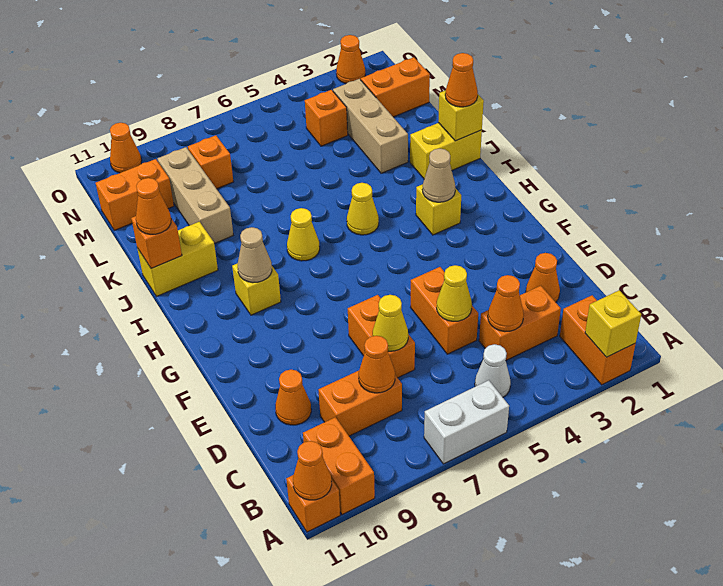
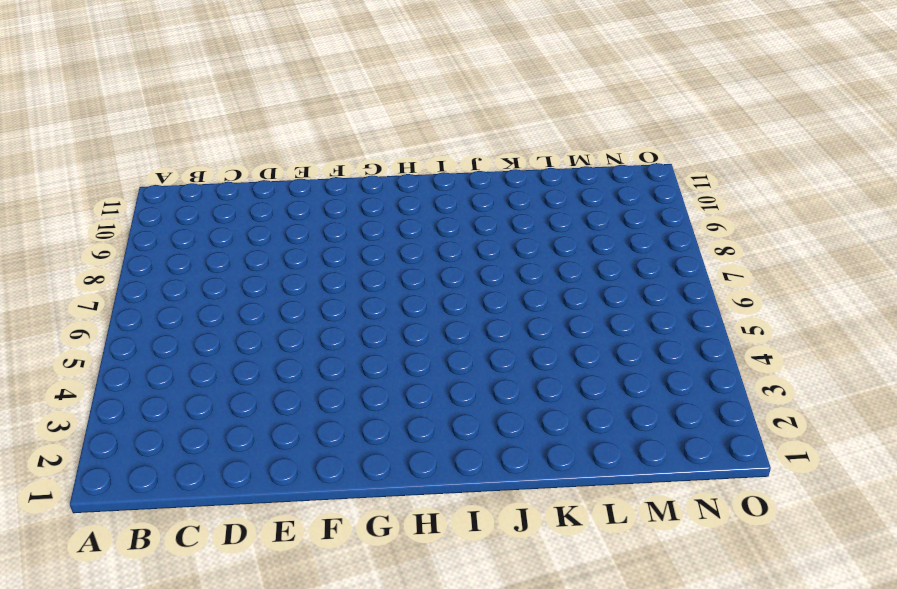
none -> orange 1x2 brick [560,295,636,385]
none -> white 1x2 brick [424,380,509,464]
none -> orange 1x2 brick [303,417,375,515]
none -> orange 1x1 brick [286,475,340,532]

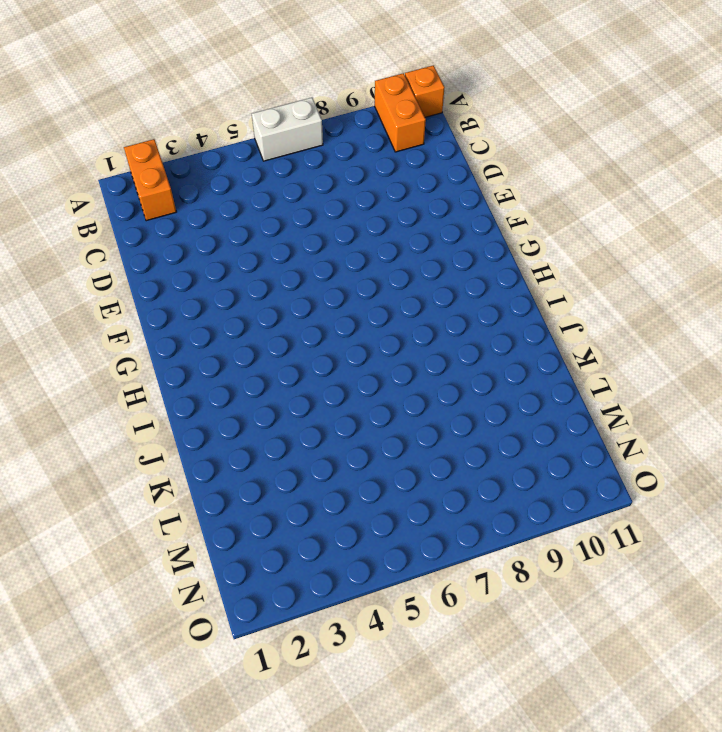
none -> white 1x1 cone [475,344,511,397]
none -> orange 1x2 brick [479,286,561,360]
none -> orange 1x2 brick [318,371,402,436]
none -> orange 1x1 cone [526,253,560,302]

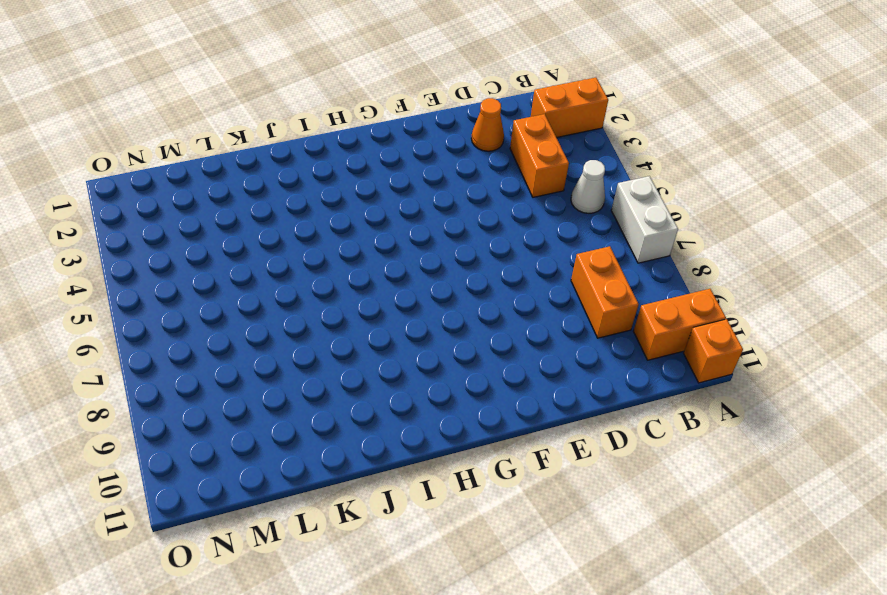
none -> orange 1x2 brick [411,267,478,354]
none -> orange 1x2 brick [348,295,415,378]
none -> orange 1x1 cone [275,370,311,425]
none -> yellow 1x1 brick [416,184,461,235]

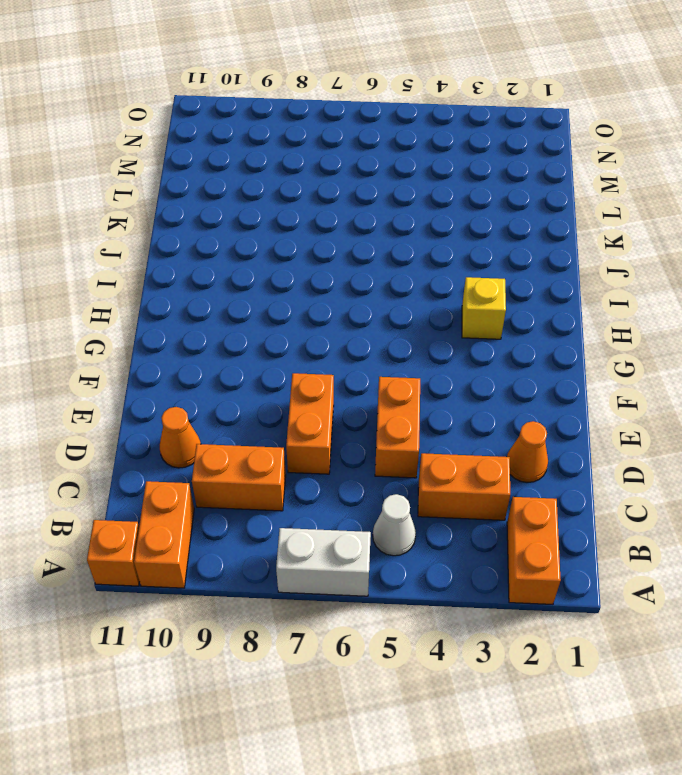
none -> yellow 1x1 brick [232,263,281,315]
none -> yellow 1x1 cone [347,183,379,235]
none -> yellow 1x1 cone [287,208,320,261]
none -> yellow 1x2 brick [410,123,482,179]

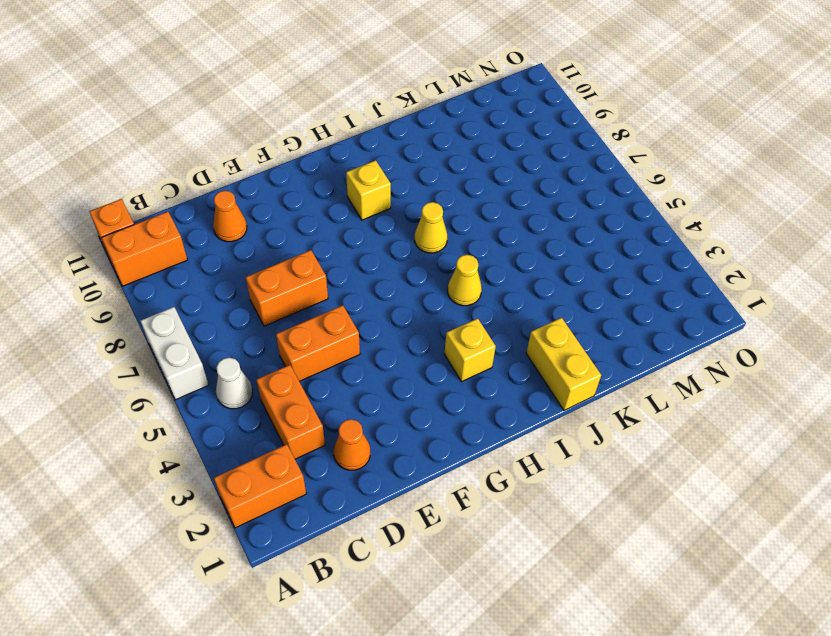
none -> orange 1x2 brick [318,371,402,436]
none -> yellow 1x2 brick [137,222,218,297]
none -> tan 1x3 brick [333,79,408,173]
none -> tan 1x3 brick [157,147,233,244]

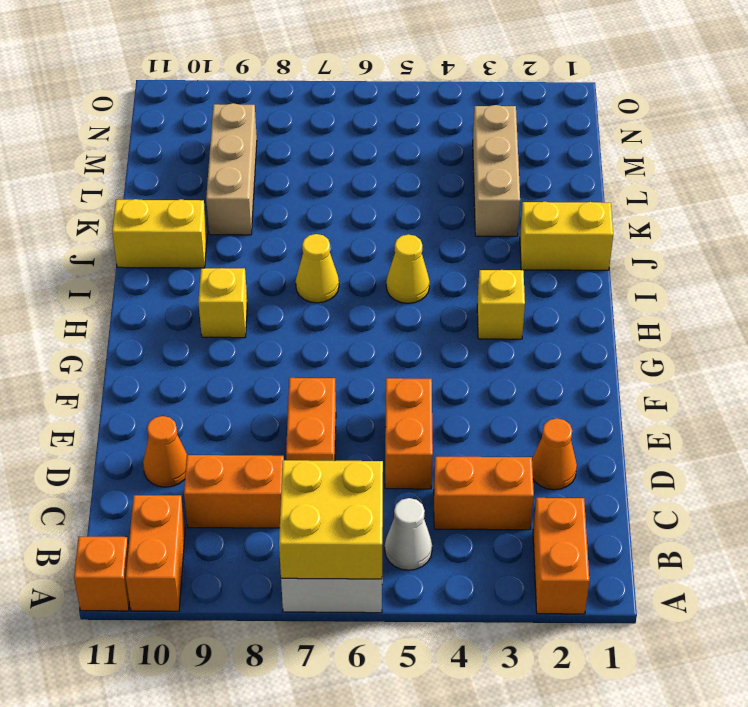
yellow 2x2 brick [279,460,383,579] -> none
none -> orange 1x2 brick [361,57,430,117]
none -> orange 1x1 brick [305,90,348,146]
none -> orange 1x1 brick [188,135,233,189]
none -> orange 1x2 brick [96,159,174,230]

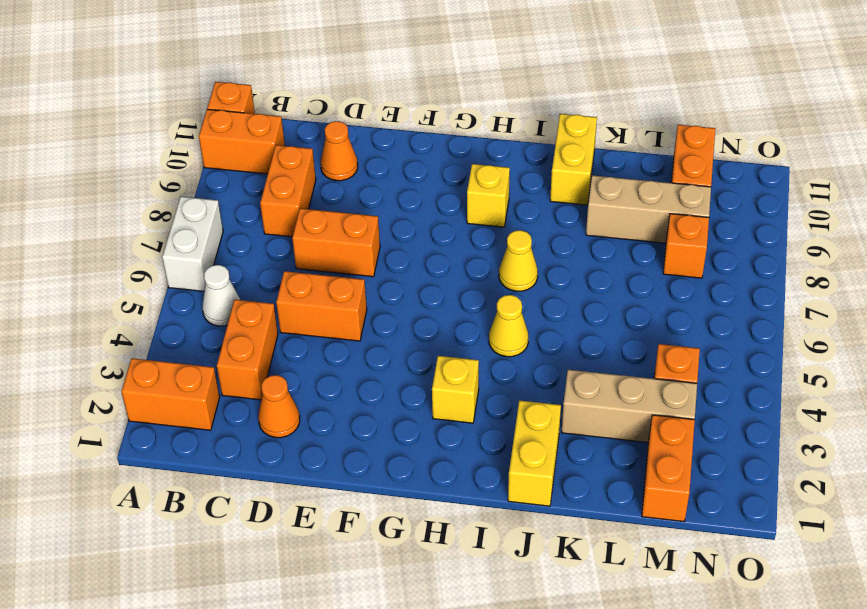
none -> orange 1x1 cone [336,35,365,84]
none -> orange 1x1 cone [110,123,142,173]
none -> yellow 1x1 brick [585,290,641,357]
none -> orange 1x1 cone [293,441,332,500]

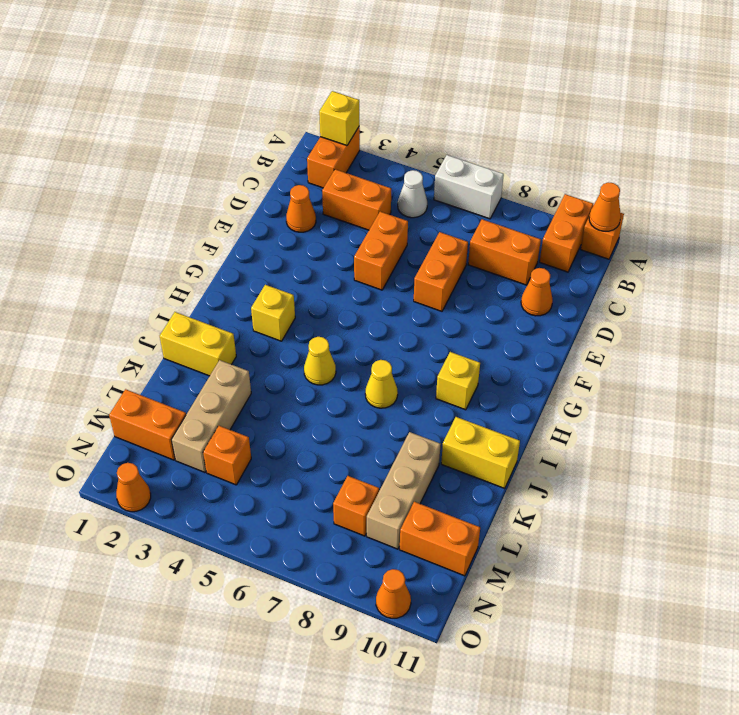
none -> orange 1x1 cone [488,275,524,332]
none -> orange 1x1 cone [359,336,395,393]
none -> yellow 1x1 cone [437,265,472,321]
none -> yellow 1x1 cone [373,295,408,351]

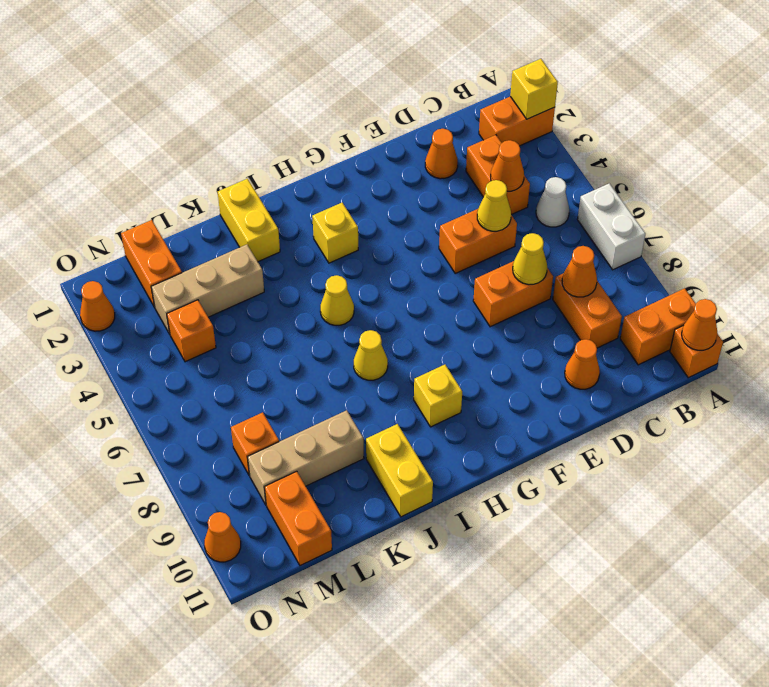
none -> tan 1x1 cone [423,148,455,202]
none -> tan 1x1 cone [238,227,272,283]
none -> yellow 1x1 brick [438,90,484,141]
none -> orange 1x1 brick [131,216,182,269]

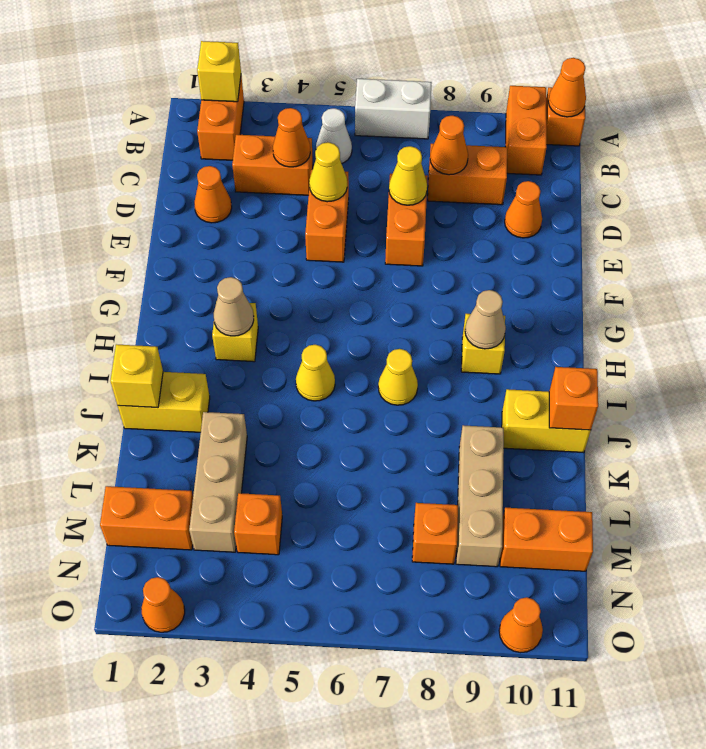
none -> orange 1x1 cone [445,53,478,107]
none -> orange 1x1 cone [136,178,171,234]

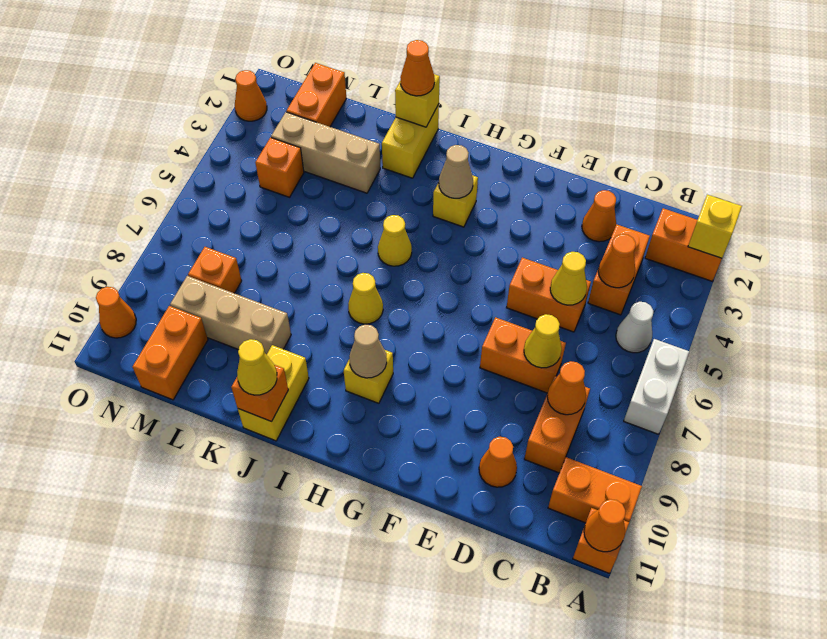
yellow 1x1 cone [237,339,277,395] -> orange 1x1 cone [136,178,171,234]

